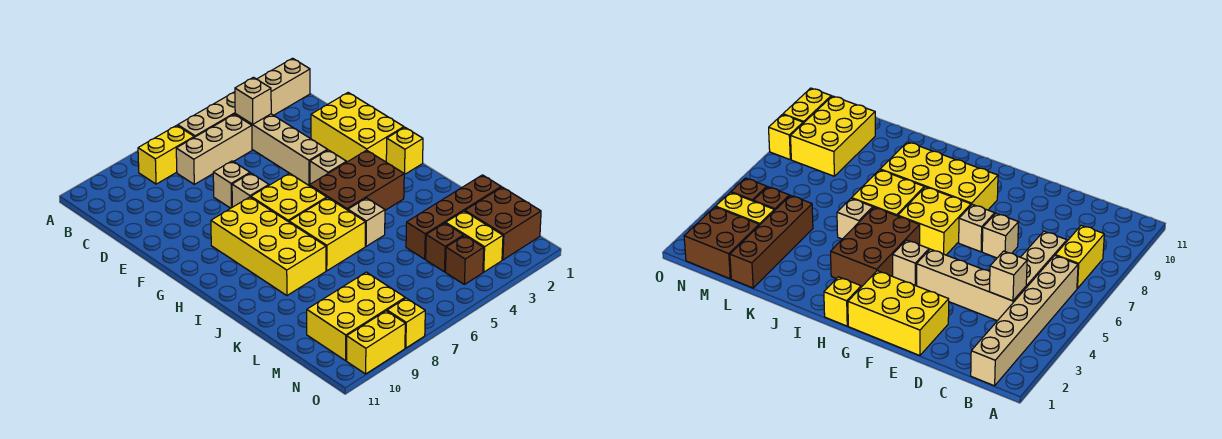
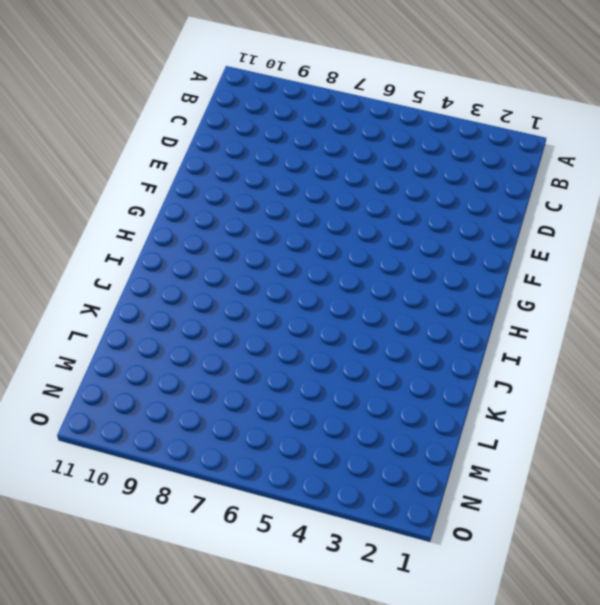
none -> tan 1x6 brick [178,58,310,137]
none -> yellow 1x2 brick [138,125,194,184]
none -> tan 1x4 brick [235,114,327,185]

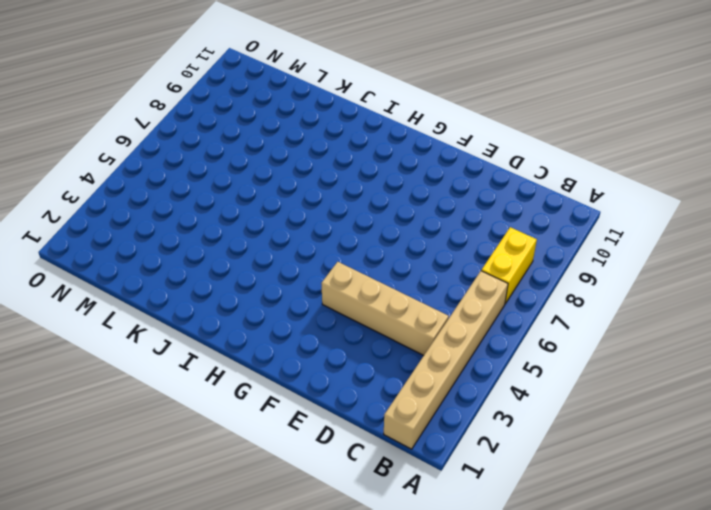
none -> tan 1x3 brick [176,114,252,184]
none -> yellow 2x3 brick [311,93,404,162]
none -> tan 1x1 brick [213,161,250,208]

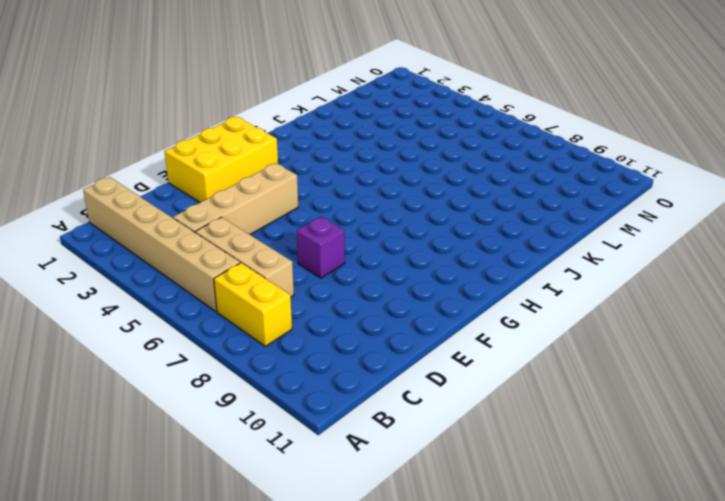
purple 1x1 brick [297,216,345,278] -> tan 1x1 brick [213,161,250,208]
none -> tan 1x1 brick [232,173,269,207]
none -> tan 1x1 brick [310,150,347,184]
none -> yellow 2x2 brick [251,173,327,222]

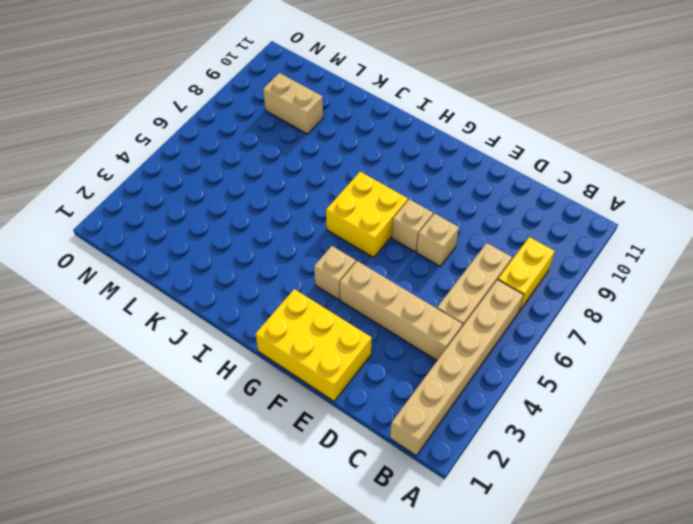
tan 1x2 brick [263,73,323,134] -> yellow 2x3 brick [307,272,405,361]
none -> yellow 2x4 brick [211,197,326,296]
none -> yellow 1x1 brick [386,127,423,174]
none -> brown 2x3 brick [309,150,404,210]

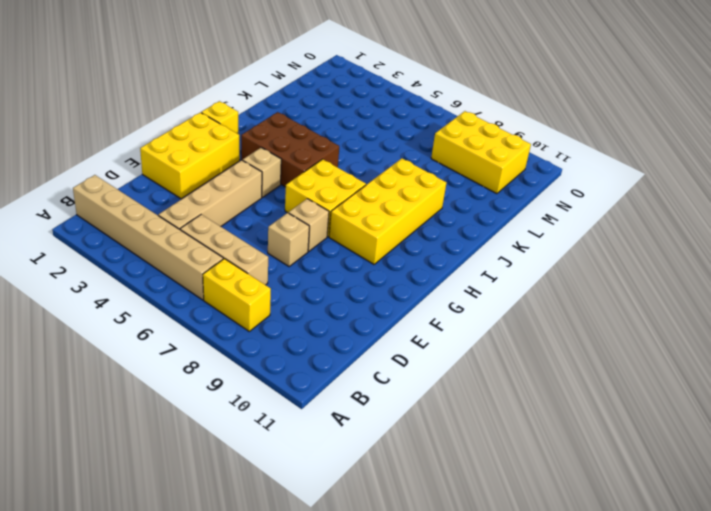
none -> yellow 2x2 brick [289,198,365,271]
none -> tan 1x1 brick [348,198,385,246]
none -> brown 1x4 brick [406,175,501,259]

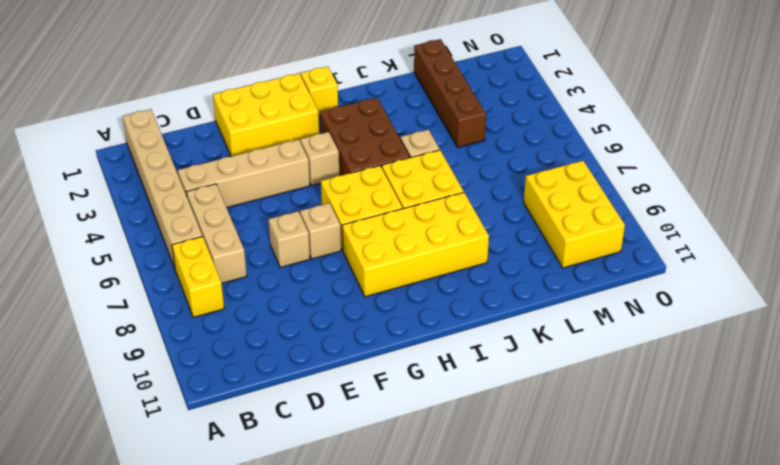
none -> brown 2x2 brick [465,187,541,260]
none -> yellow 1x2 brick [446,211,503,272]
none -> brown 1x1 brick [426,223,464,272]

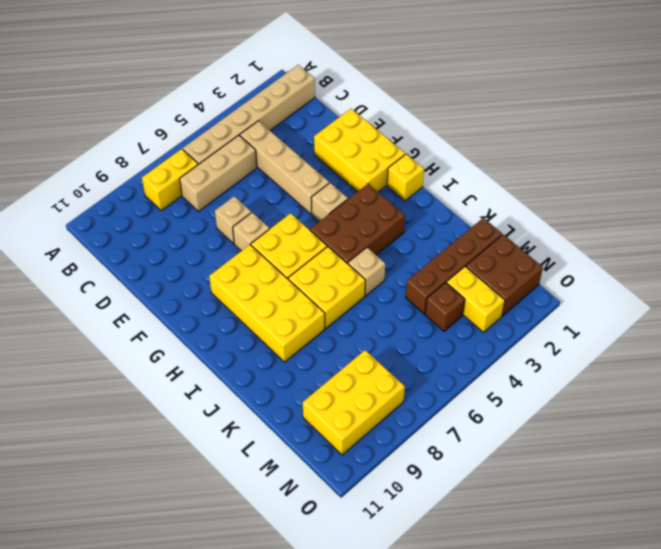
none -> brown 1x1 brick [445,236,484,284]
none -> yellow 1x1 brick [387,298,425,348]
none -> yellow 1x2 brick [347,311,405,374]

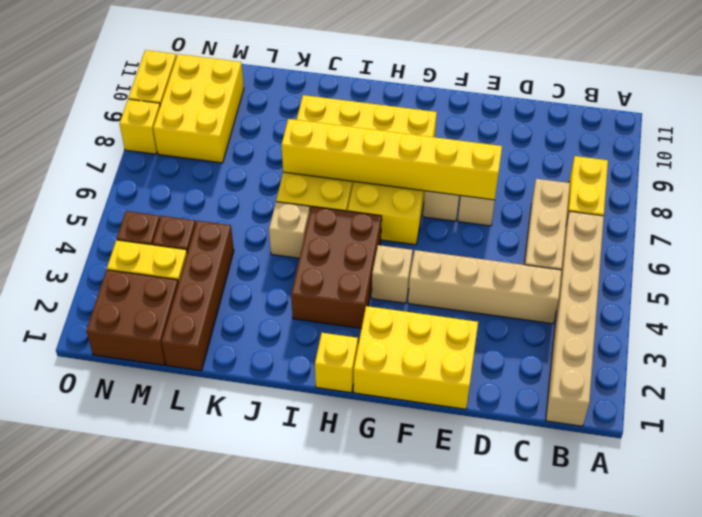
yellow 1x6 brick [282,119,502,200] -> none
none -> tan 1x1 brick [235,77,271,124]

